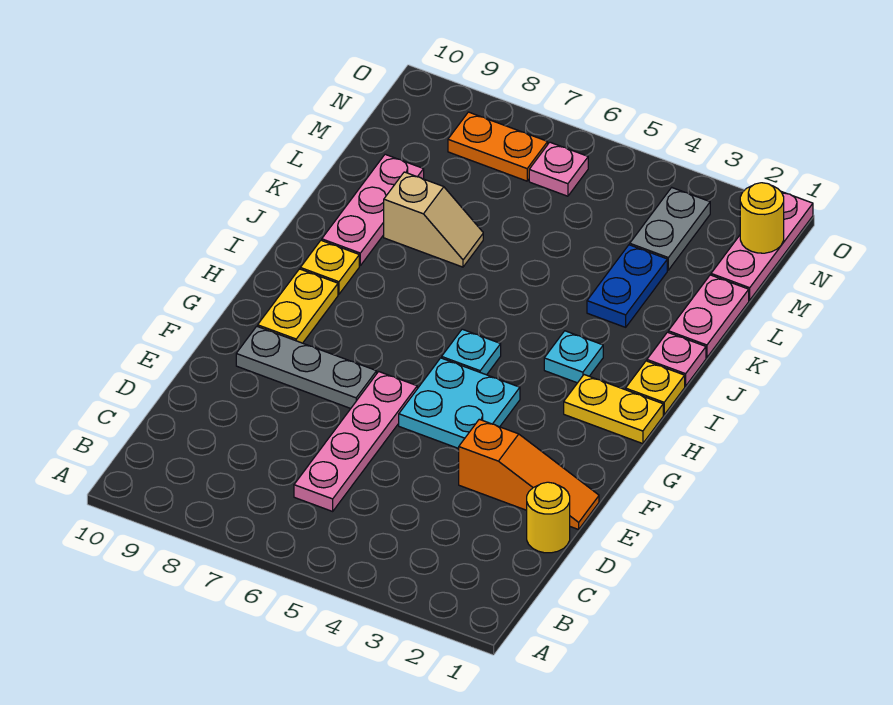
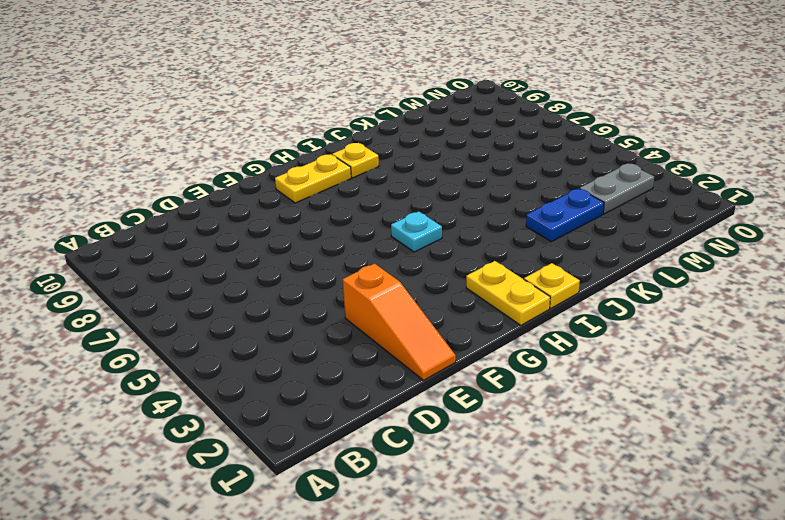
none -> pink 1x4 plate [294,372,417,511]
none -> yellow 1x1 round brick [527,482,570,553]
none -> cyan 2x2 plate [399,358,520,449]

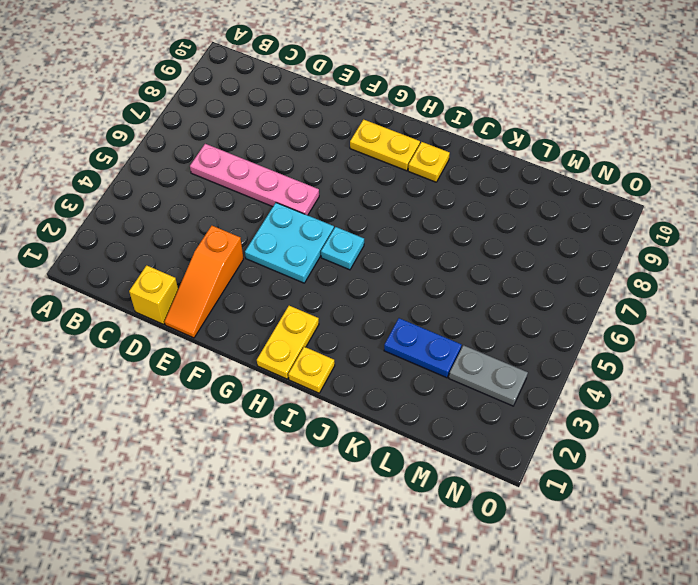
yellow 1x1 brick [129,265,178,324] -> yellow 1x1 round brick [527,482,570,553]
none -> grey 1x3 plate [236,326,377,408]
none -> cyan 1x1 plate [544,331,603,383]
none -> pink 1x1 plate [647,332,706,386]

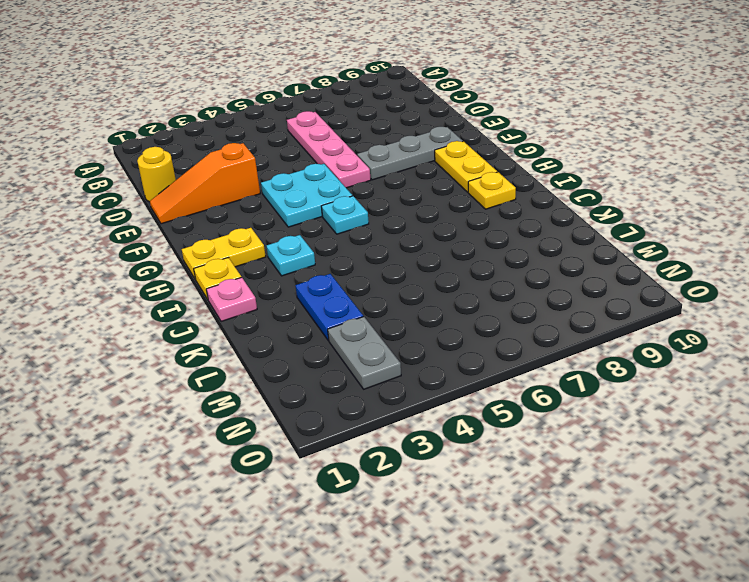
none -> pink 1x3 plate [322,154,424,265]
none -> pink 1x2 plate [668,275,749,358]
none -> tan 1x2 slope [384,172,483,267]

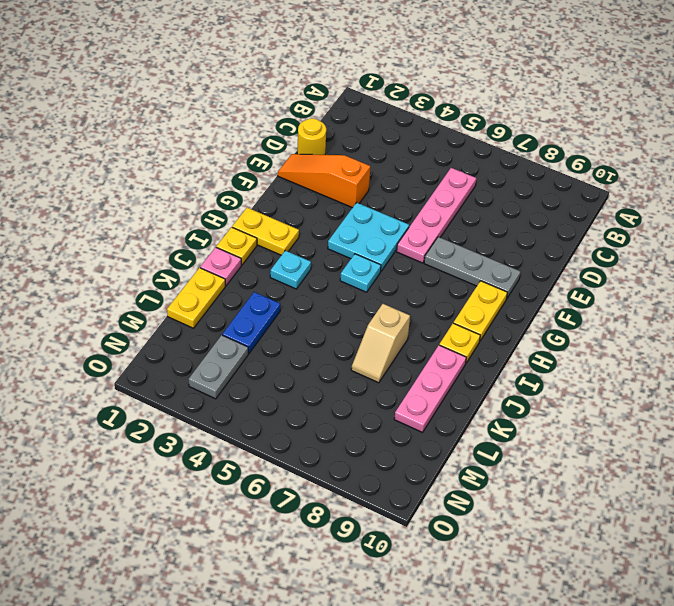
tan 1x2 slope [351,304,410,383] -> tan 1x2 slope turned to [384,172,483,267]
yellow 1x2 plate [167,268,225,328] -> pink 1x2 plate [668,275,749,358]
none -> pink 1x3 plate [711,192,813,300]
none -> pink 1x1 plate [529,142,588,196]
none -> orange 1x2 plate [448,112,548,181]

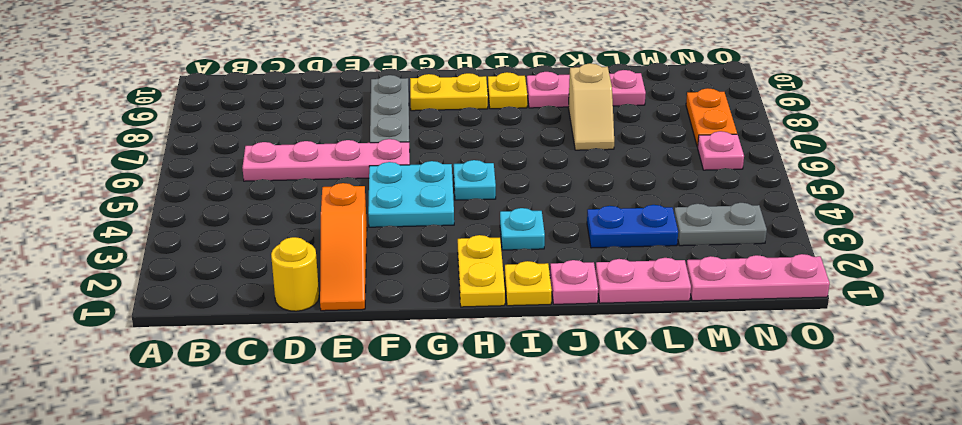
none -> yellow 1x1 round brick [740,183,784,253]

